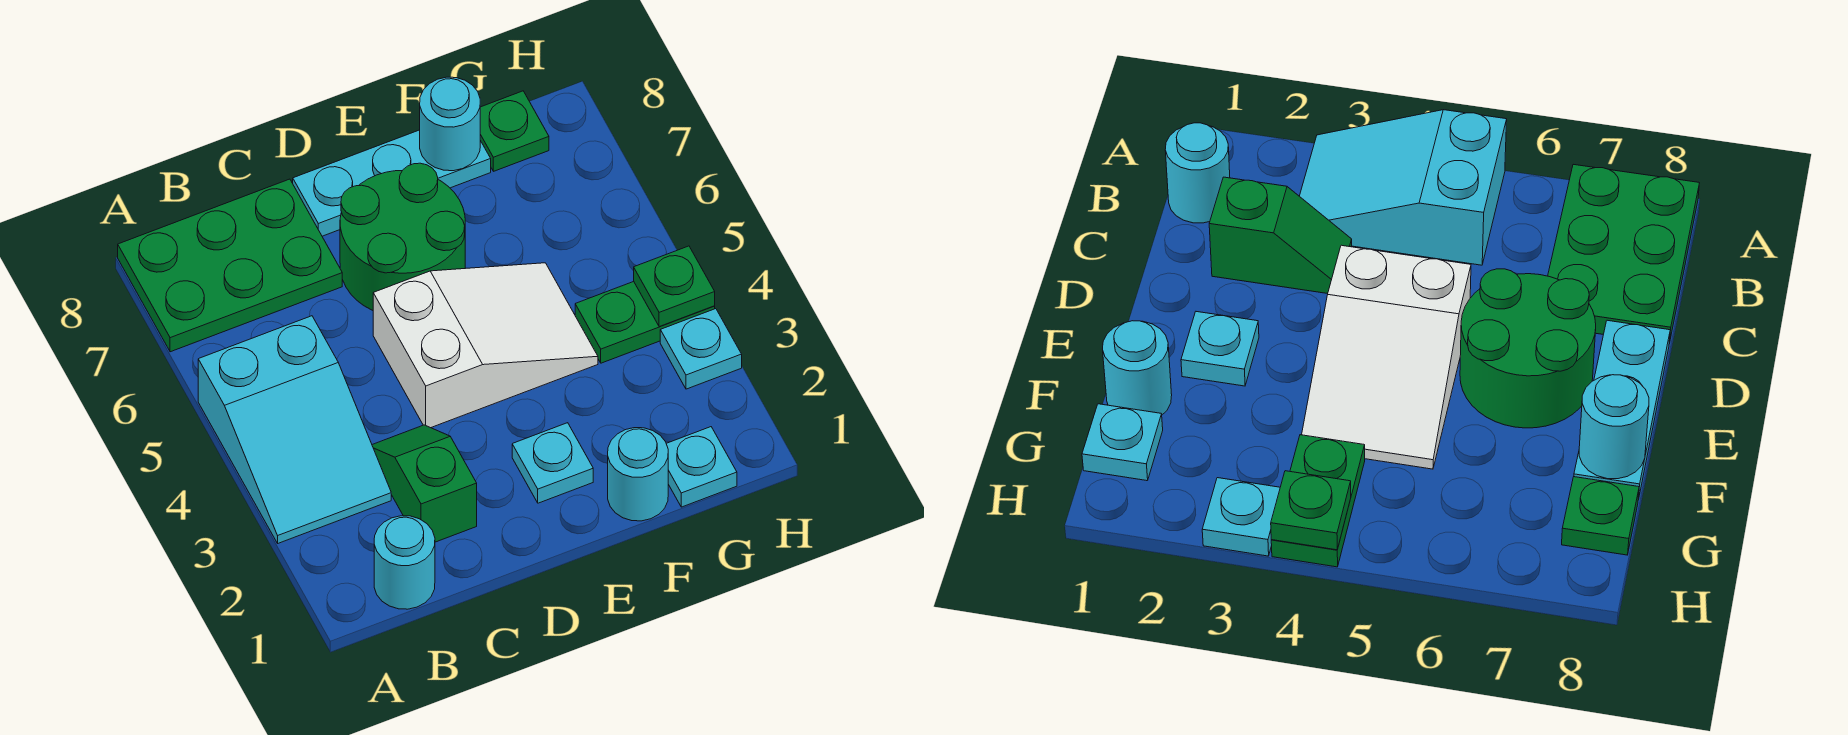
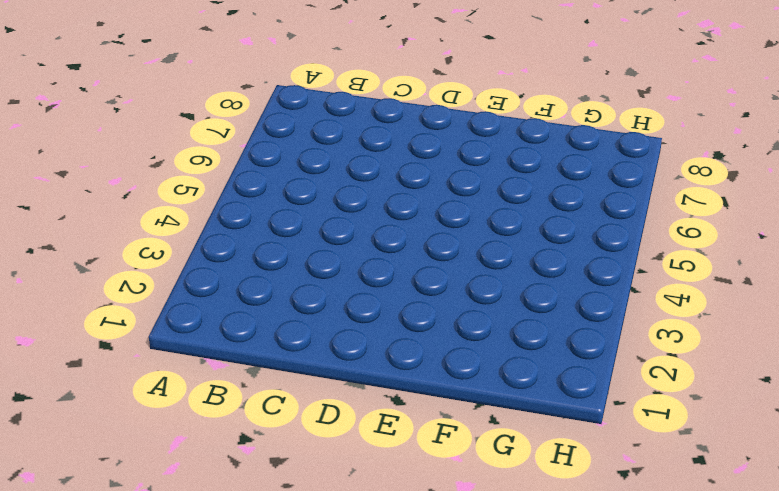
none -> cyan 2x3 slope [198,316,391,543]
none -> green 2x3 plate [118,179,342,352]
none -> cyan 1x1 round brick [374,516,435,609]

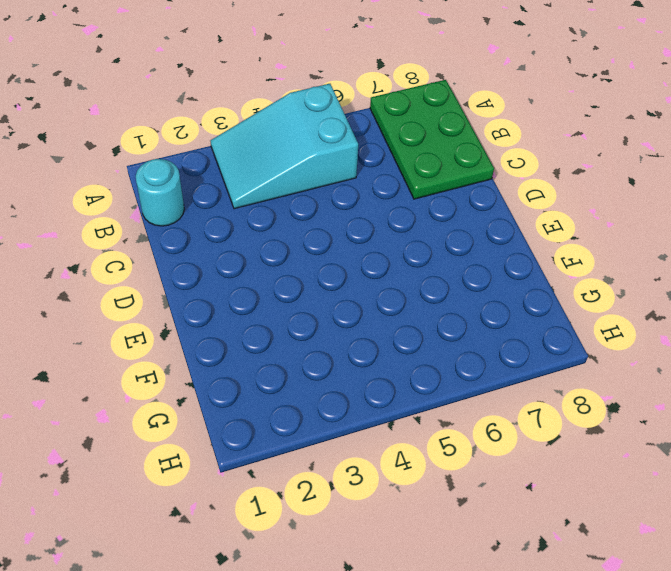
none -> green 1x2 slope [372,425,477,542]
none -> white 2x3 slope [373,263,598,428]
none -> green 2x2 round brick [340,163,465,310]

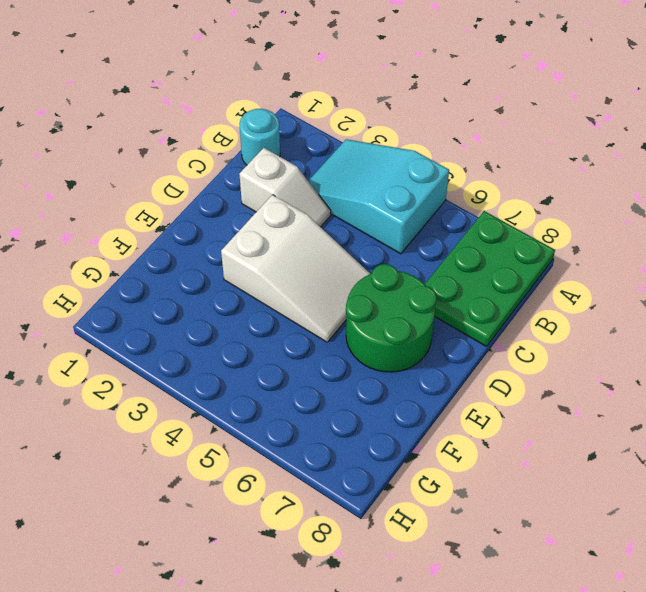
white 1x2 slope [240,148,331,227] -> green 1x2 slope [372,425,477,542]
white 2x3 slope [221,195,370,342] -> white 2x3 slope turned to [373,263,598,428]
none -> cyan 1x3 plate [293,130,491,236]
none -> cyan 1x1 plate [512,423,593,503]
none -> cyan 1x1 round brick [608,428,668,521]

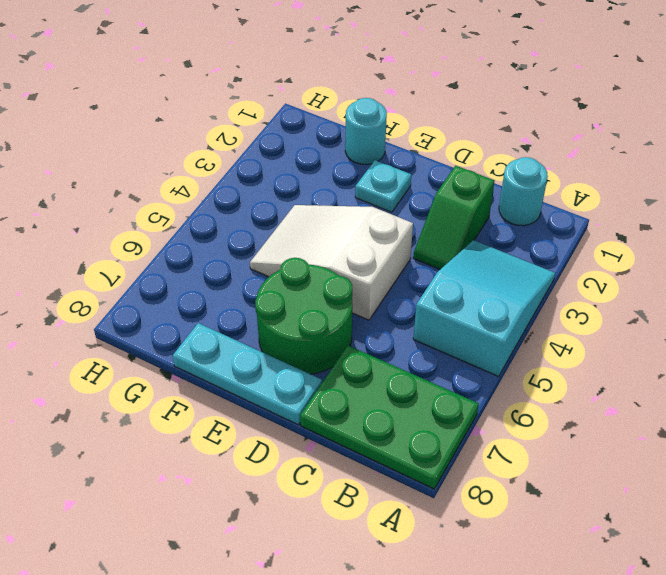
none -> cyan 1x1 plate [666,427,737,507]
none -> green 1x2 plate [575,282,715,363]
none -> green 1x1 plate [480,91,549,171]

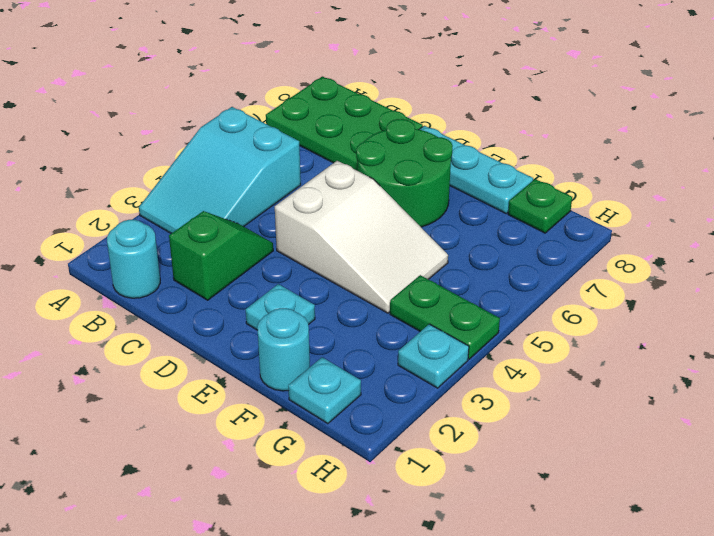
none -> cyan 1x1 round brick [420,77,480,171]
none -> green 1x1 plate [634,246,715,327]

